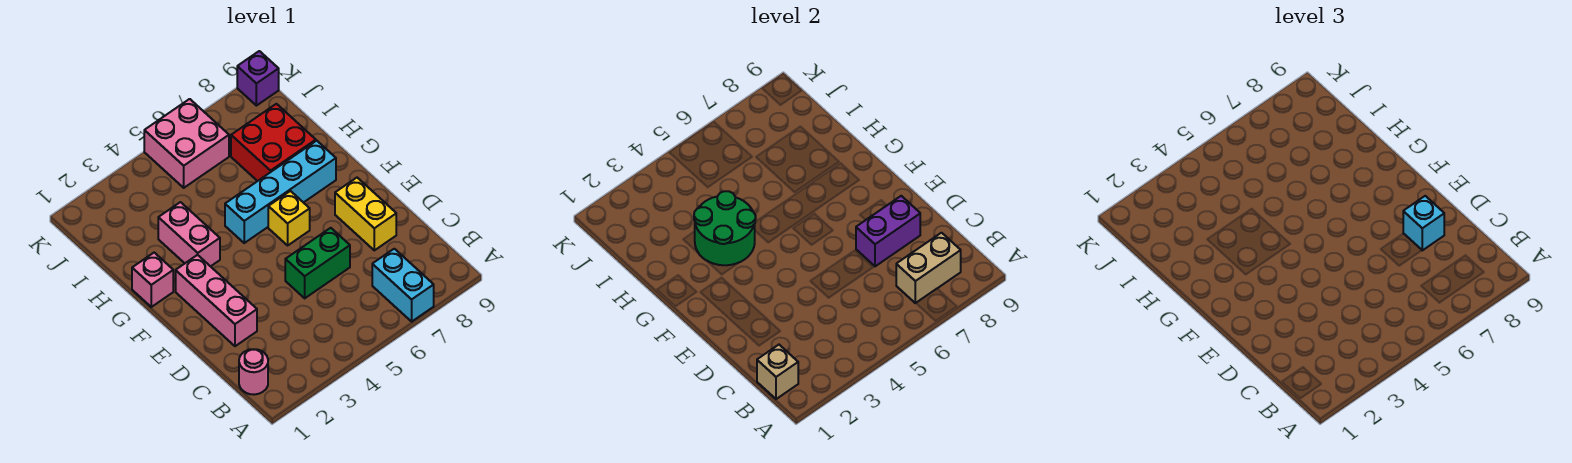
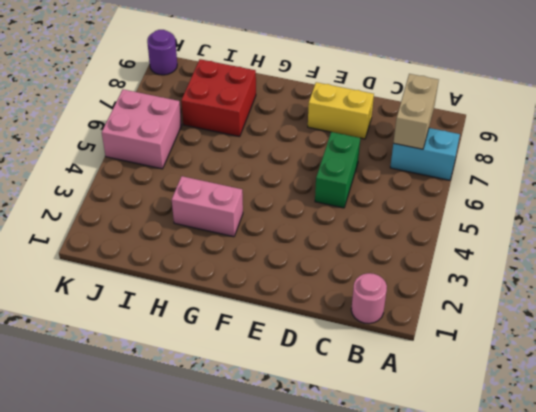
purple 1x1 round brick [147,30,177,75] -> purple 1x1 brick [237,51,279,106]
none -> pink 1x3 brick [176,255,257,346]
none -> yellow 1x1 brick [268,191,310,245]
none -> pink 1x1 brick [132,253,173,307]

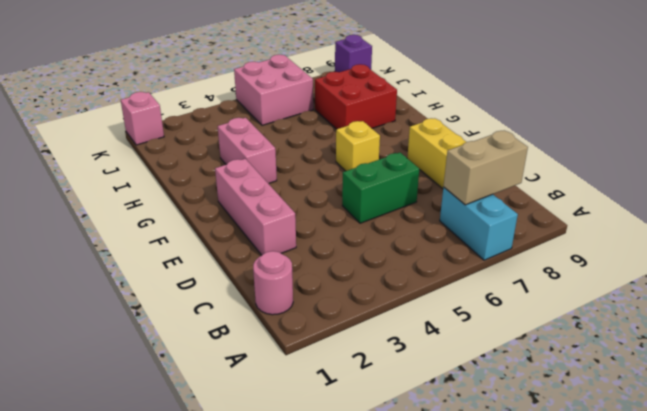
pink 1x1 brick [121,92,164,145] -> pink 1x1 brick moved to [132,253,173,307]
none -> cyan 1x4 brick [225,141,336,243]
none -> tan 1x1 brick [757,345,798,399]
none -> purple 1x2 brick [856,196,920,266]

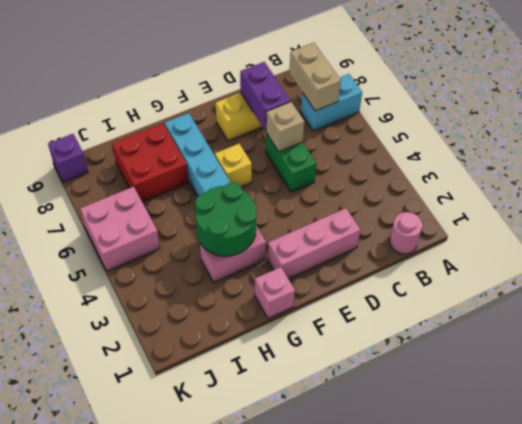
tan 1x1 brick [266,102,304,152] -> tan 1x1 brick moved to [757,345,798,399]
none -> cyan 1x1 brick [1403,196,1444,250]

